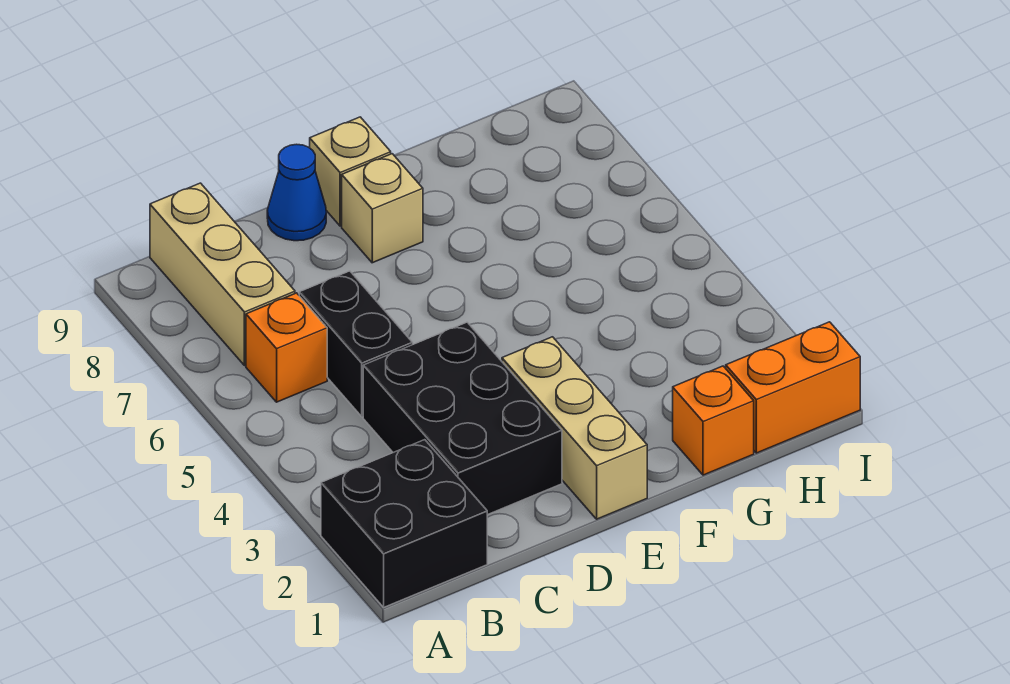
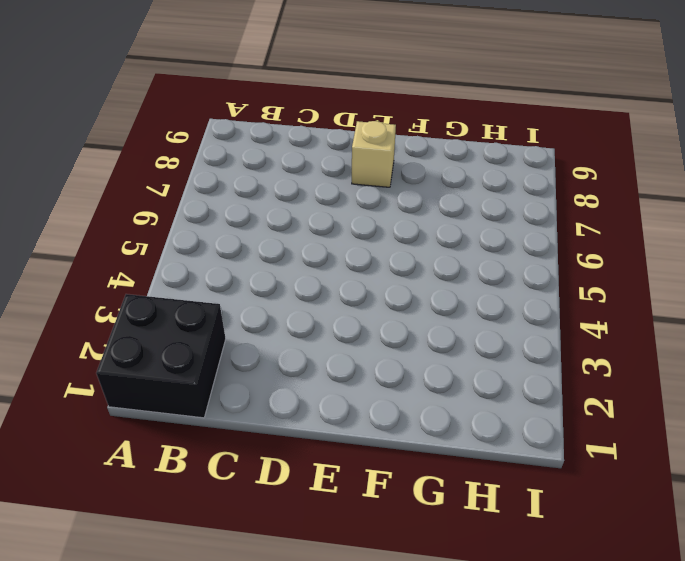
none -> orange 1x1 brick [246,293,327,402]
none -> tan 1x3 brick [150,183,295,366]

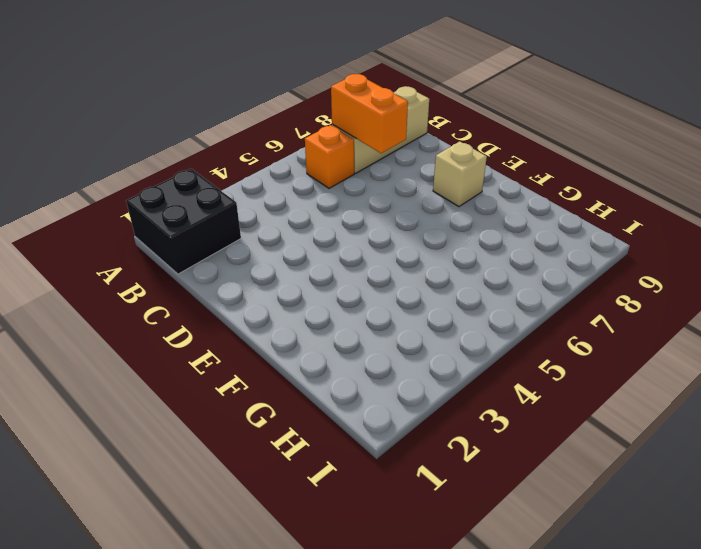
orange 1x2 brick [331,74,408,153] -> orange 1x2 brick moved to [726,322,860,453]
none -> black 2x3 brick [363,322,562,515]
none -> black 1x2 brick [299,271,413,417]

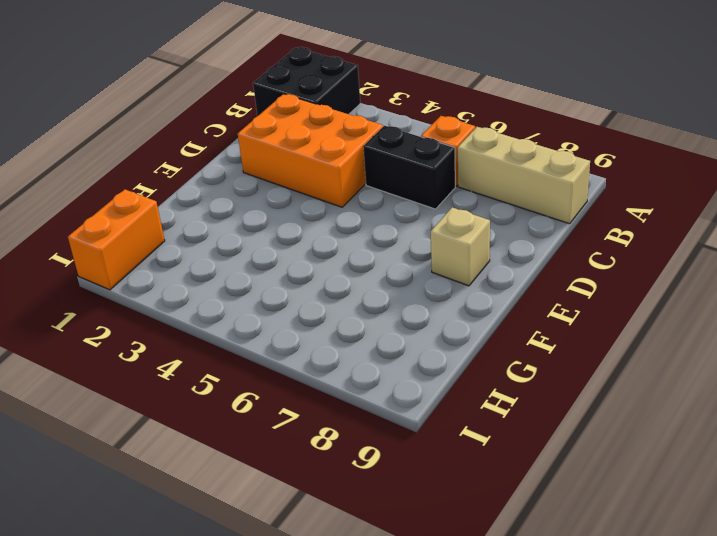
orange 2x3 brick [238,94,383,207] -> black 2x3 brick [363,322,562,515]
none -> blue 1x1 cone [267,144,326,241]
none -> tan 1x3 brick [502,337,647,519]

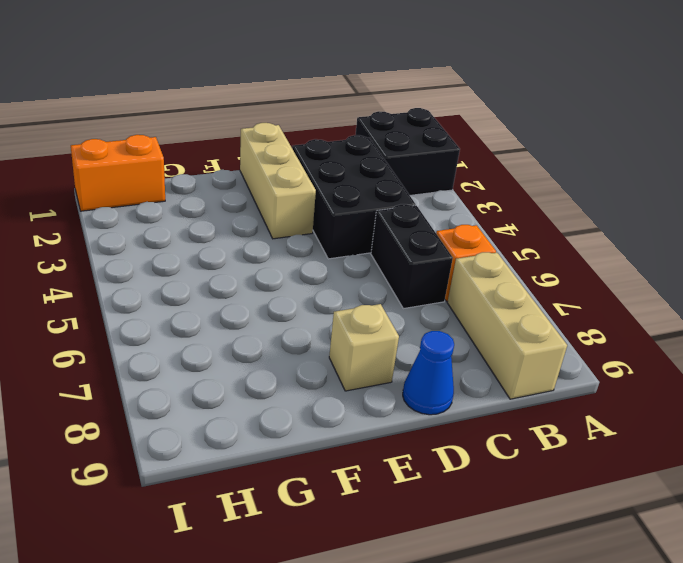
none -> tan 1x1 brick [310,117,391,226]
none -> orange 1x1 brick [673,366,754,475]

